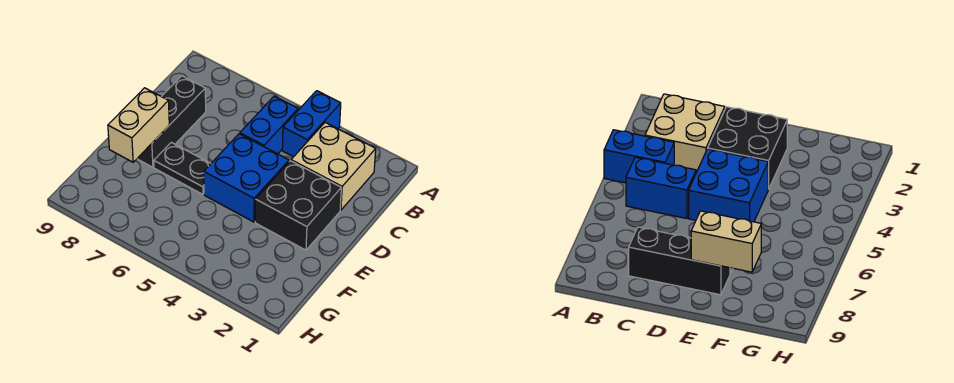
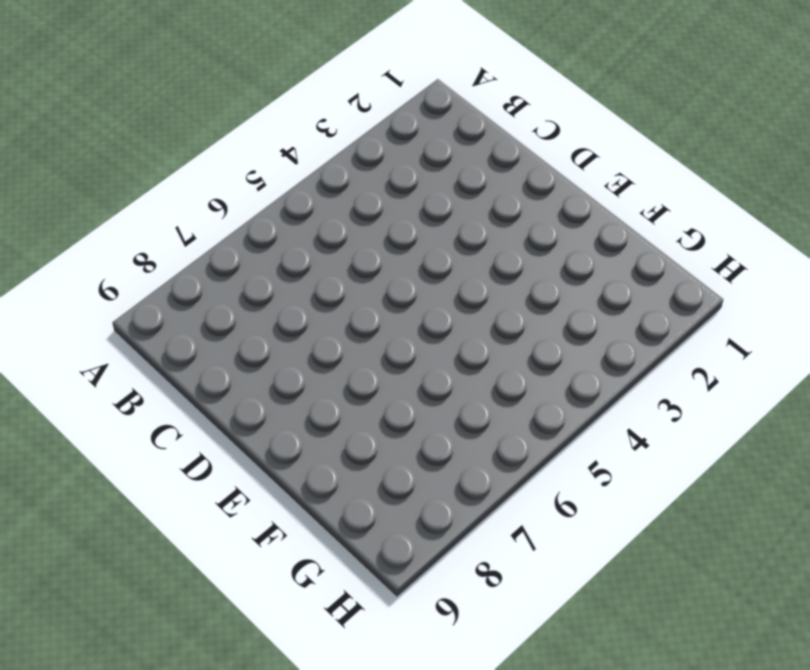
none -> blue 1x2 brick [282,91,341,157]
none -> tan 2x2 brick [291,122,376,210]

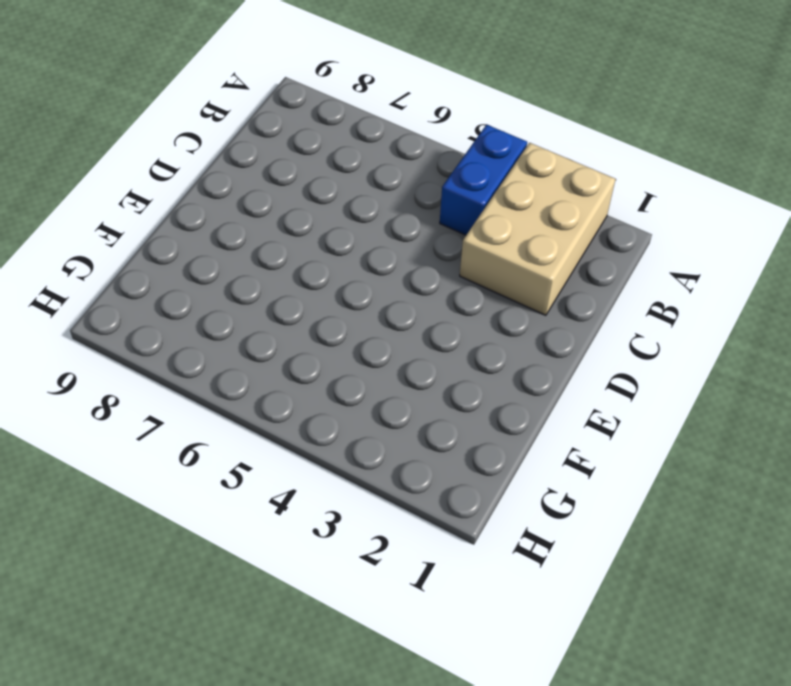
tan 2x3 brick [460,143,615,315] -> tan 2x2 brick [291,122,376,210]
none -> blue 1x2 brick [240,96,298,154]
none -> black 1x3 brick [137,76,206,167]

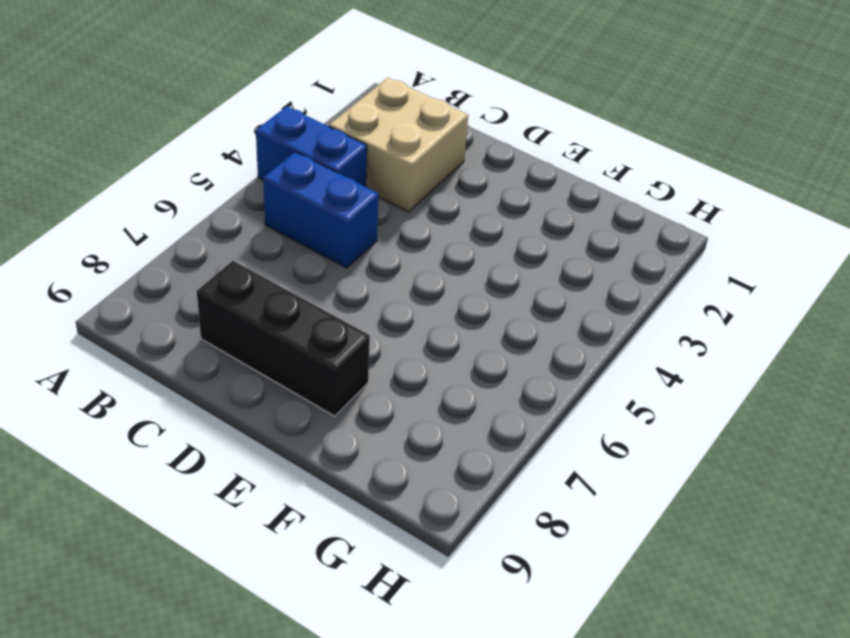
none -> black 2x2 brick [255,161,341,250]
none -> blue 2x2 brick [204,134,289,222]

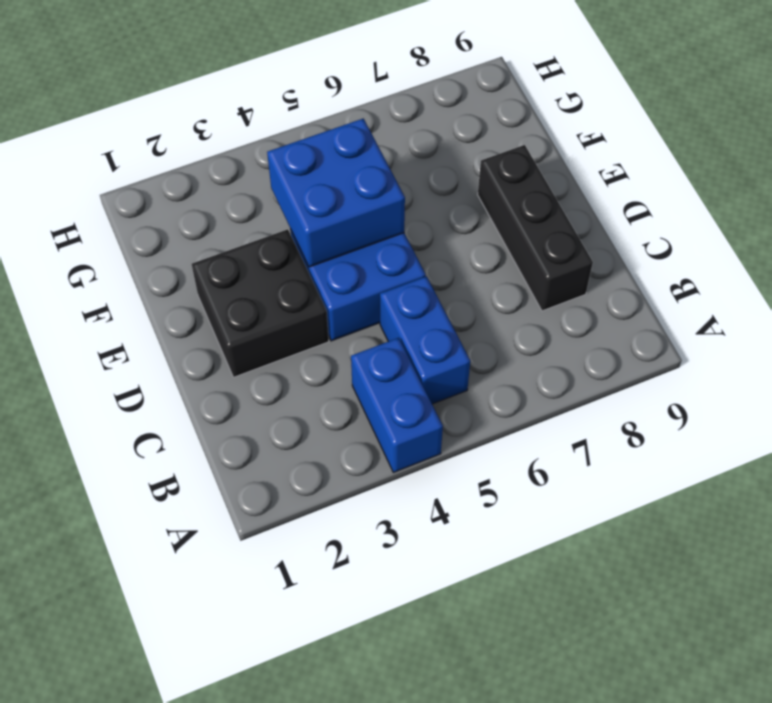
blue 2x2 brick [267,119,405,267] -> none
none -> tan 2x2 brick [291,122,376,210]
none -> black 1x2 plate [154,142,211,194]

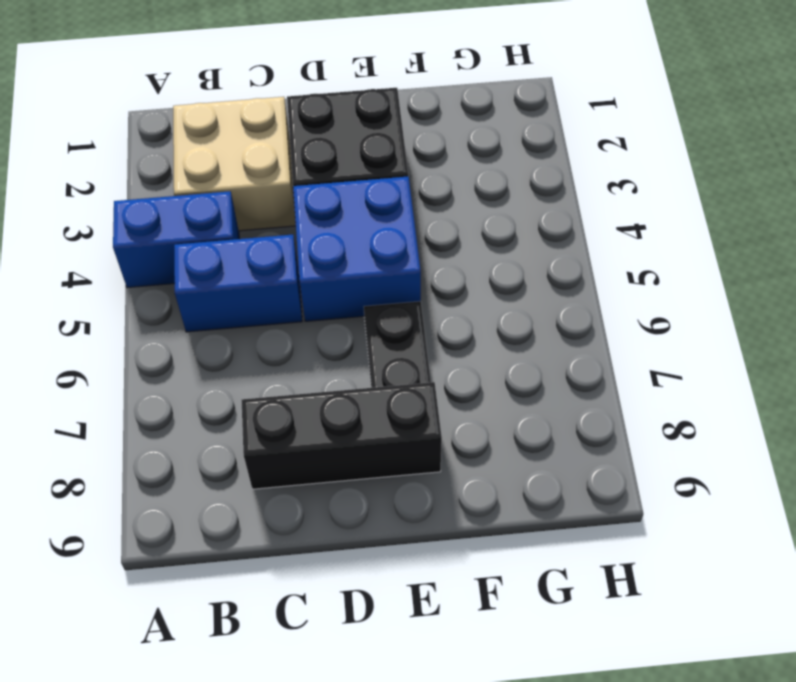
none -> tan 1x2 brick [108,88,169,162]

